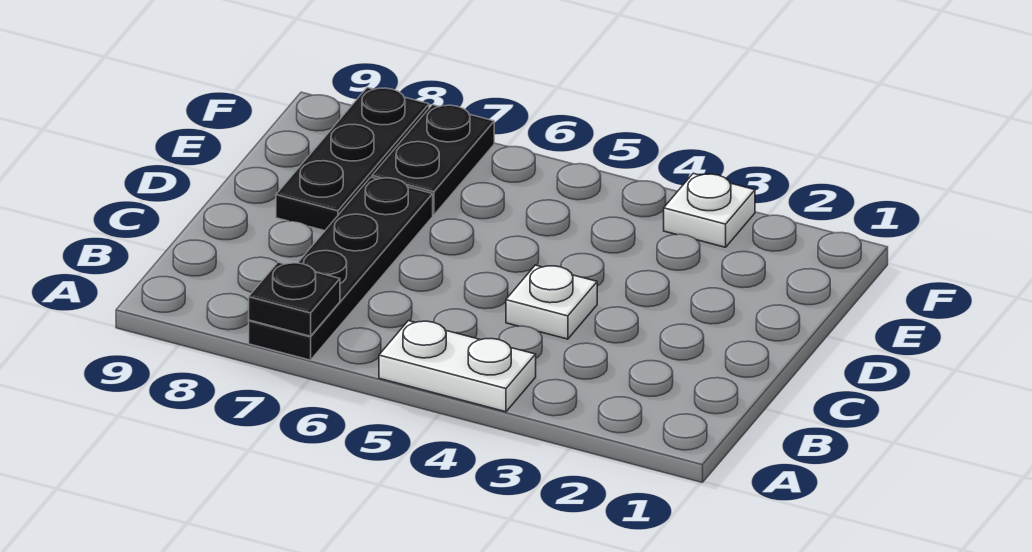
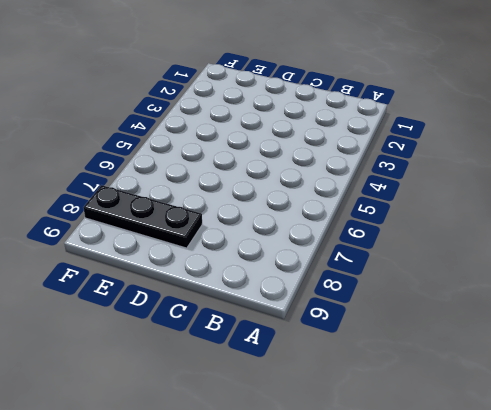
none -> white 1x2 plate [379,321,536,412]
none -> black 1x4 plate [249,177,433,360]

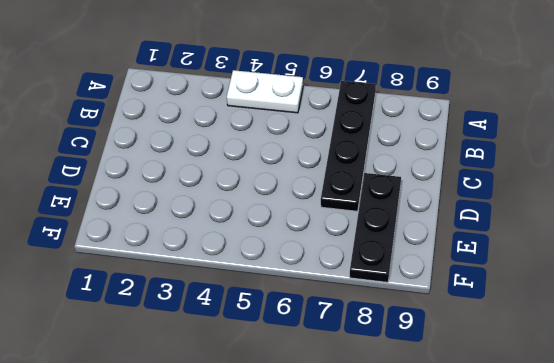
none -> white 1x1 plate [506,265,597,339]
none -> black 1x2 plate [372,105,494,215]

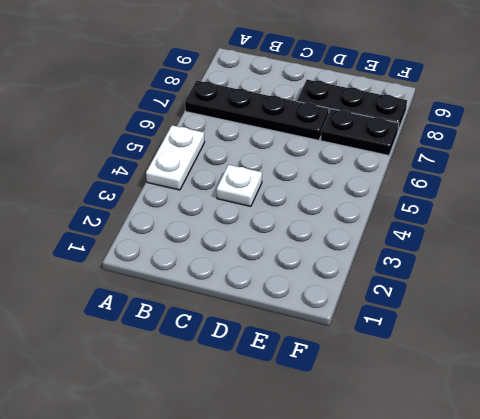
none -> white 1x1 plate [664,173,755,247]
none -> black 1x1 plate [249,262,340,336]

